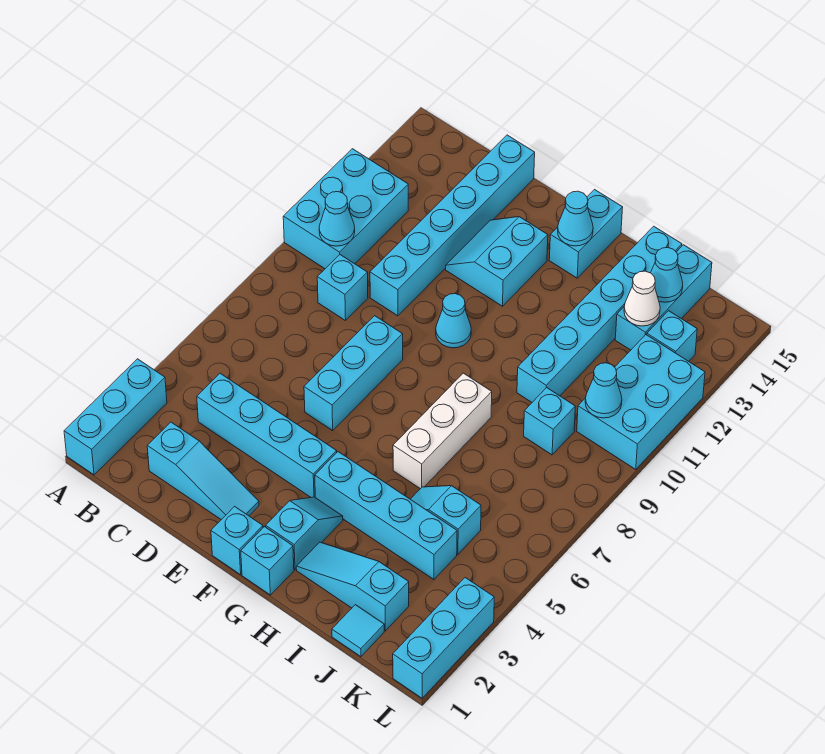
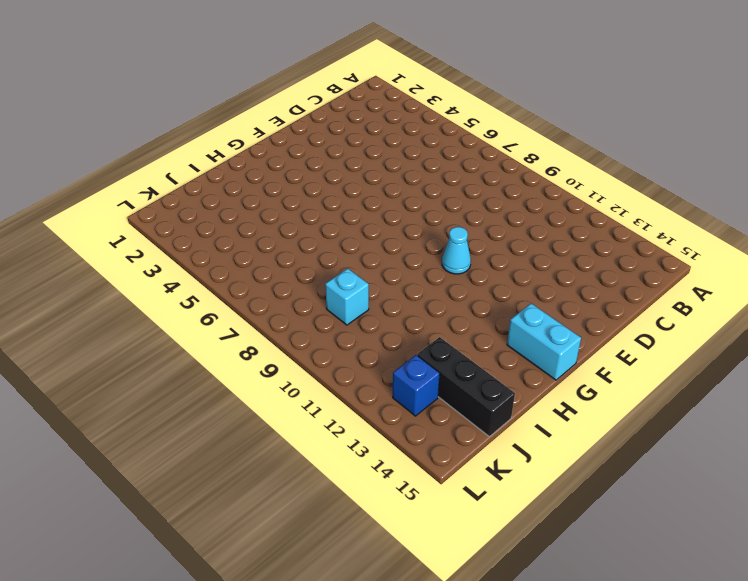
black 1x3 brick [417,337,515,437] -> cyan 1x3 brick [615,245,712,350]
blue 1x1 brick [393,355,440,416] -> cyan 1x1 brick [647,311,697,361]
none -> cyan 1x3 brick [64,359,167,475]
none -> cyan 2x3 brick [283,149,408,269]
none -> cyan 1x3 slope [147,422,259,520]

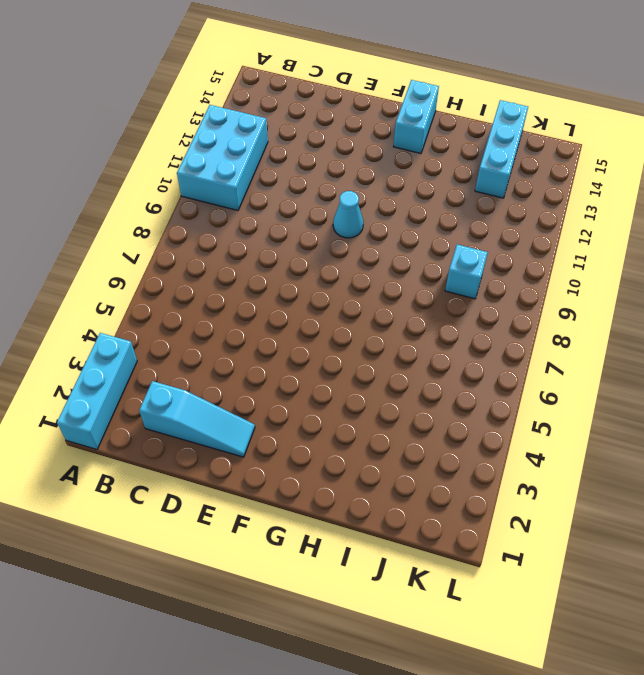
none -> cyan 1x4 brick [197,373,337,497]
none -> cyan 1x1 brick [317,255,368,321]
none -> cyan 1x6 brick [370,135,535,316]

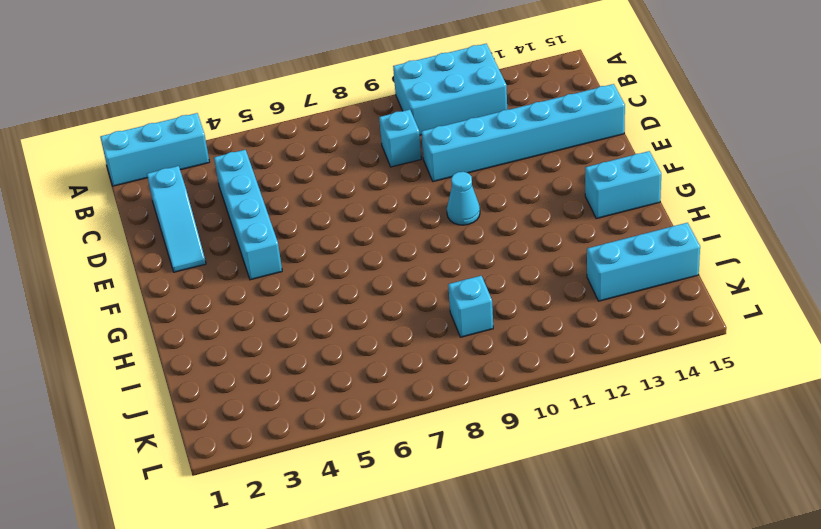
none -> cyan 1x3 brick [304,316,403,430]
none -> cyan 2x2 slope [446,217,548,306]
none -> cyan 1x1 brick [211,506,263,575]

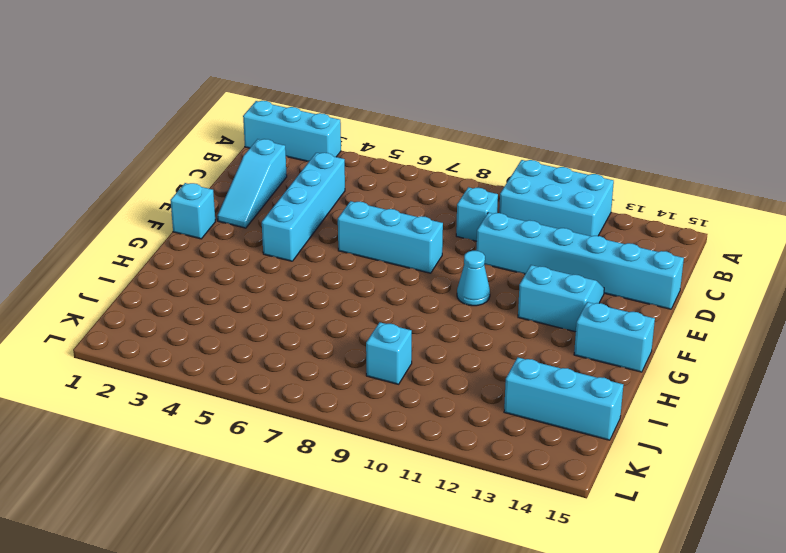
none -> cyan 1x1 brick [241,527,294,595]
none -> cyan 1x2 slope [266,497,343,569]
none -> cyan 1x4 brick [315,452,457,580]

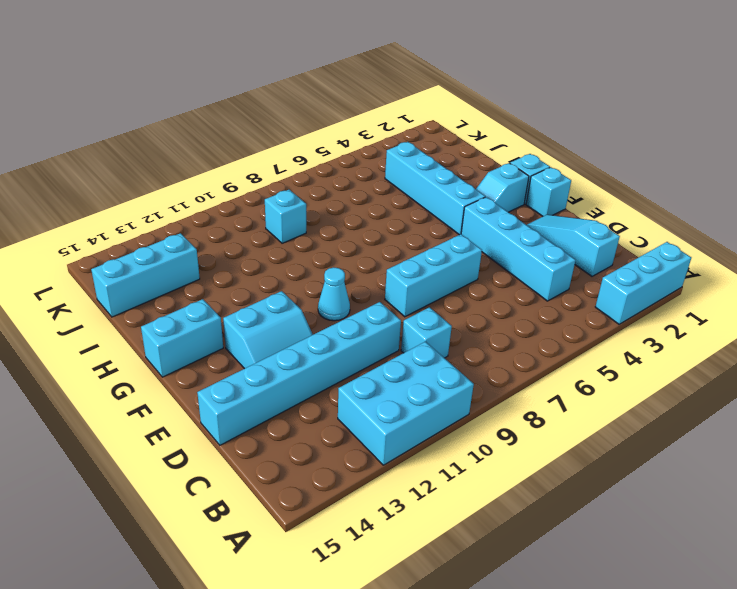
none -> cyan 1x3 slope [296,542,409,631]
none -> white 1x3 brick [393,373,492,489]
none -> cyan 1x2 slope [411,486,481,554]

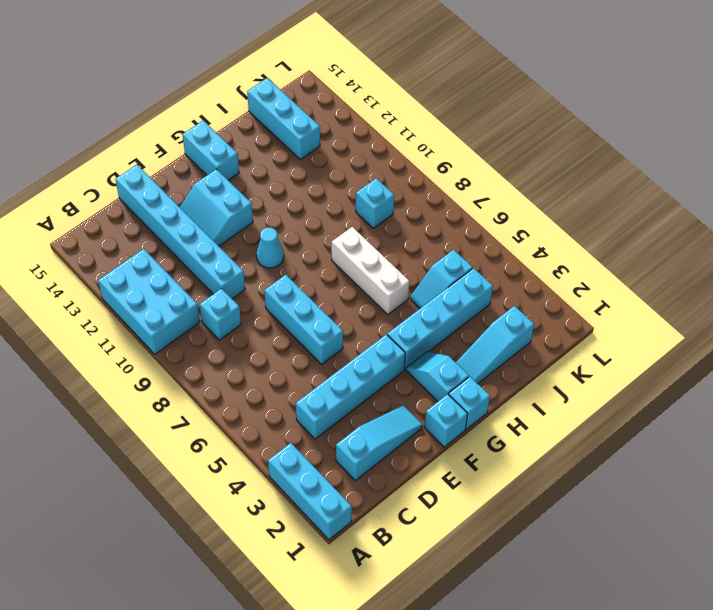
none -> cyan 1x6 brick [517,226,682,402]
none -> cyan 1x1 tile [332,605,384,657]
none -> cyan 2x3 brick [577,335,705,469]

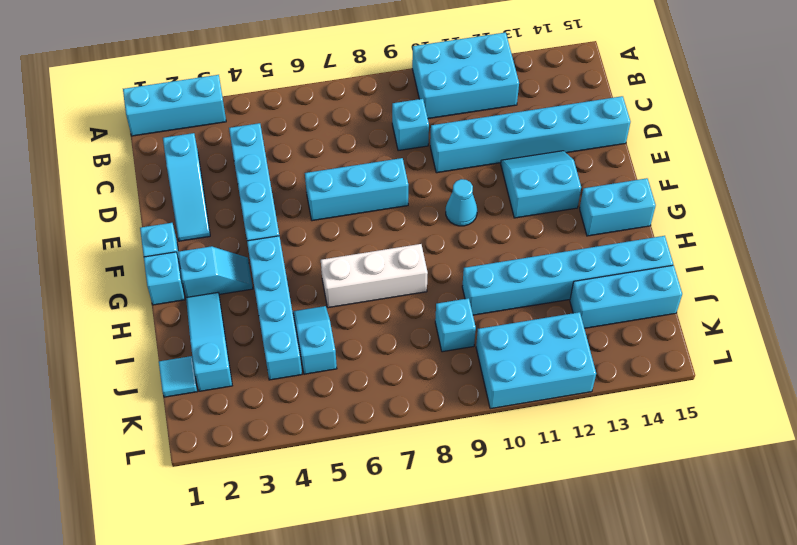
none -> cyan 1x1 brick [647,311,697,361]
none -> cyan 1x3 brick [393,578,494,698]
none -> cyan 1x1 cone [319,192,355,246]

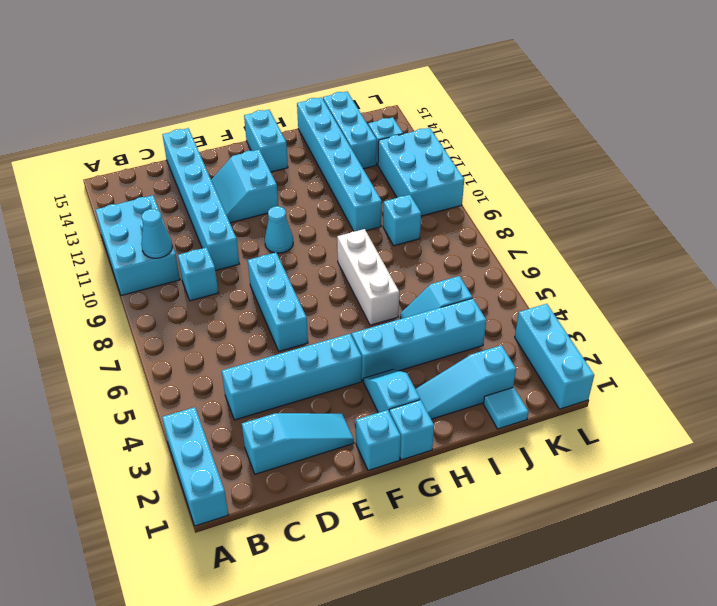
none -> cyan 1x1 cone [558,191,593,246]
none -> white 1x1 cone [624,271,660,326]
none -> cyan 1x1 cone [651,248,683,302]

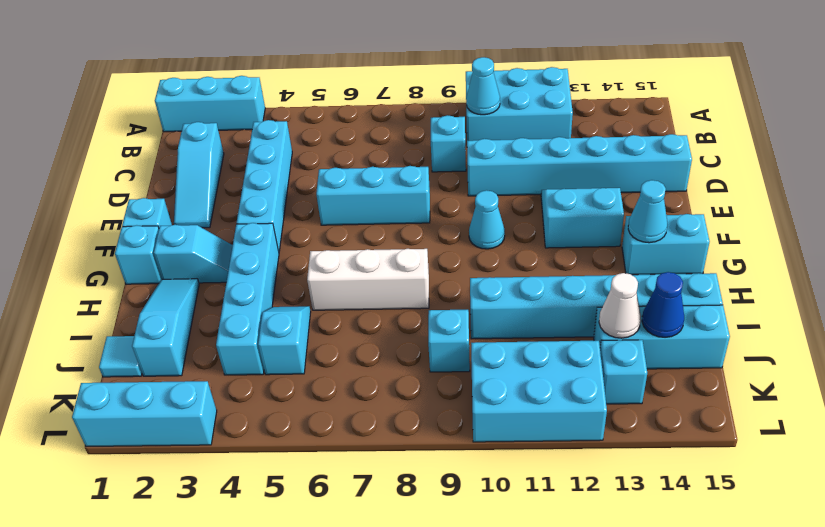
blue 1x1 cone [642,272,684,337] -> cyan 1x1 cone [651,248,683,302]
none -> cyan 1x1 cone [585,363,622,418]

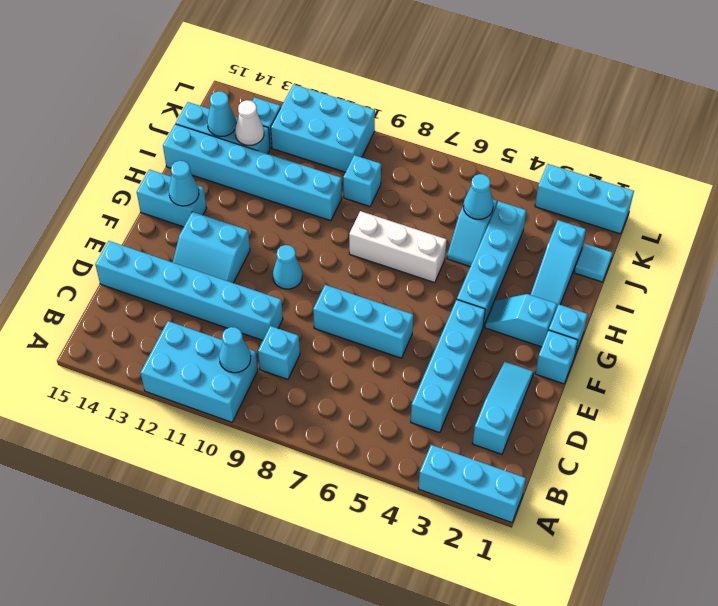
cyan 1x1 cone [463,174,493,219] -> cyan 1x1 cone moved to [585,363,622,418]

